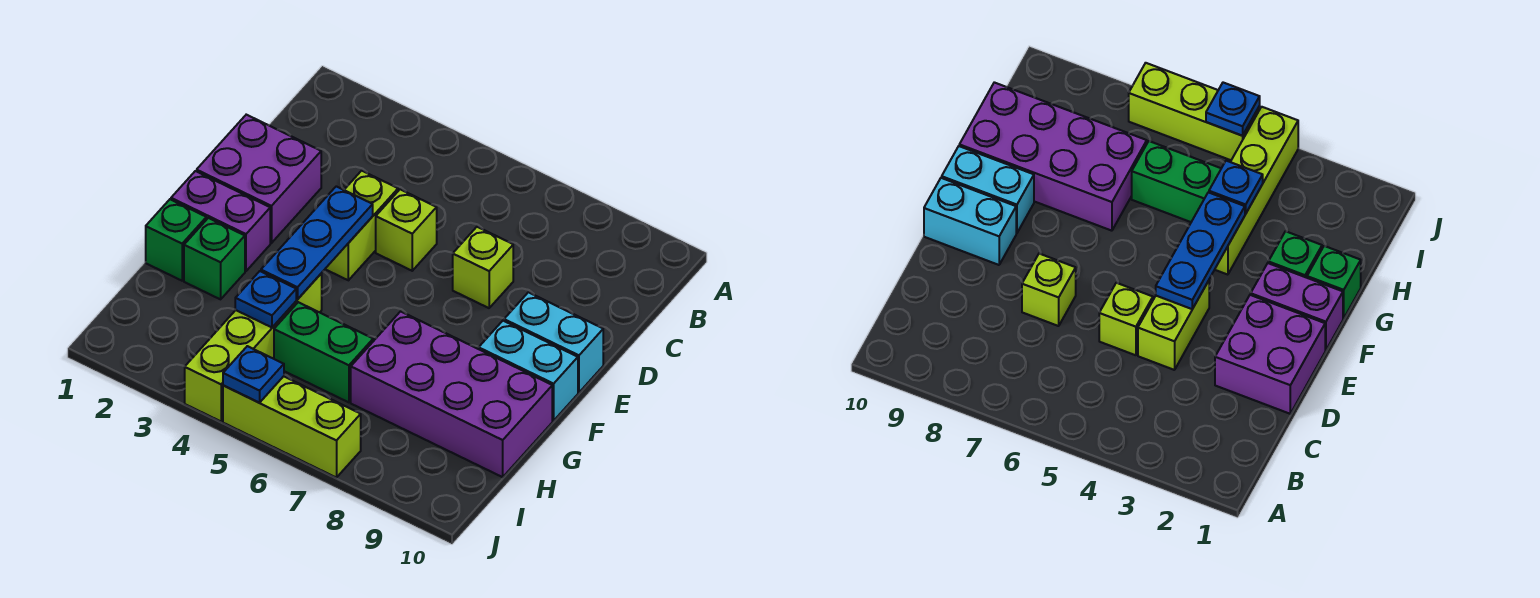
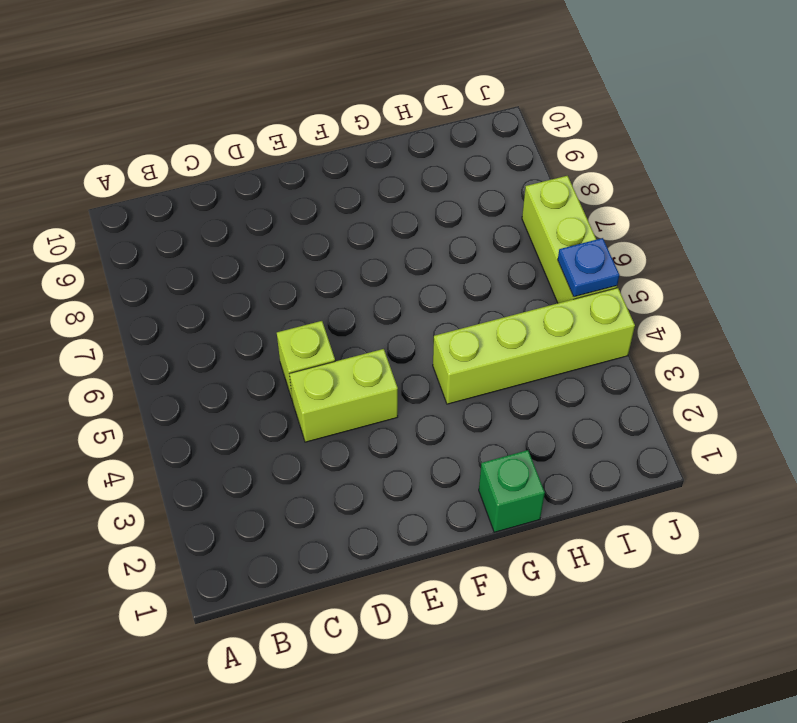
none -> purple 2x2 brick [197,115,321,243]
none -> lime 1x1 brick [453,227,513,308]
none -> cyan 1x2 brick [504,292,603,392]

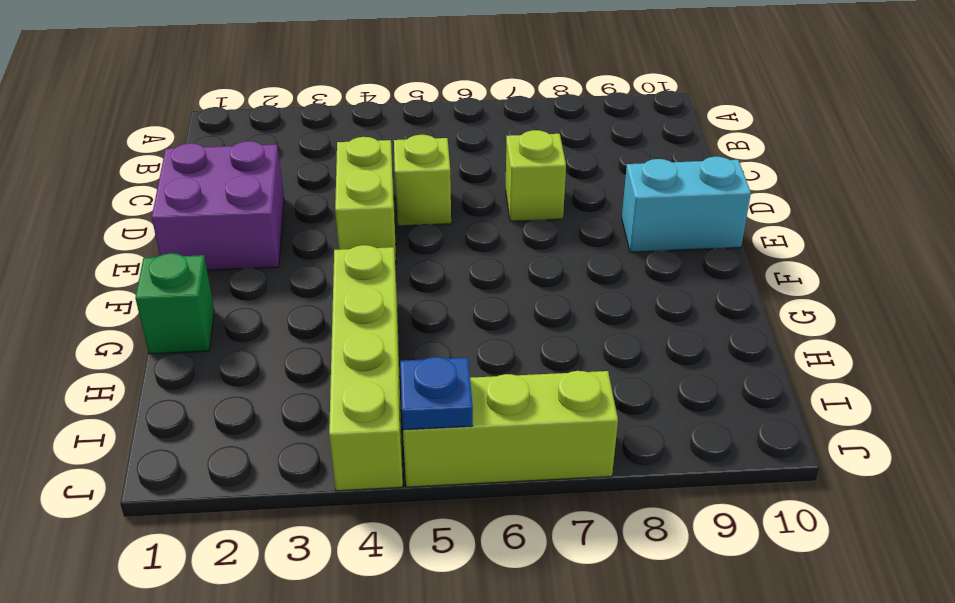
none -> purple 1x2 brick [171,171,270,271]
none -> cyan 1x2 brick [479,321,578,421]
none -> green 1x1 brick [184,218,245,299]

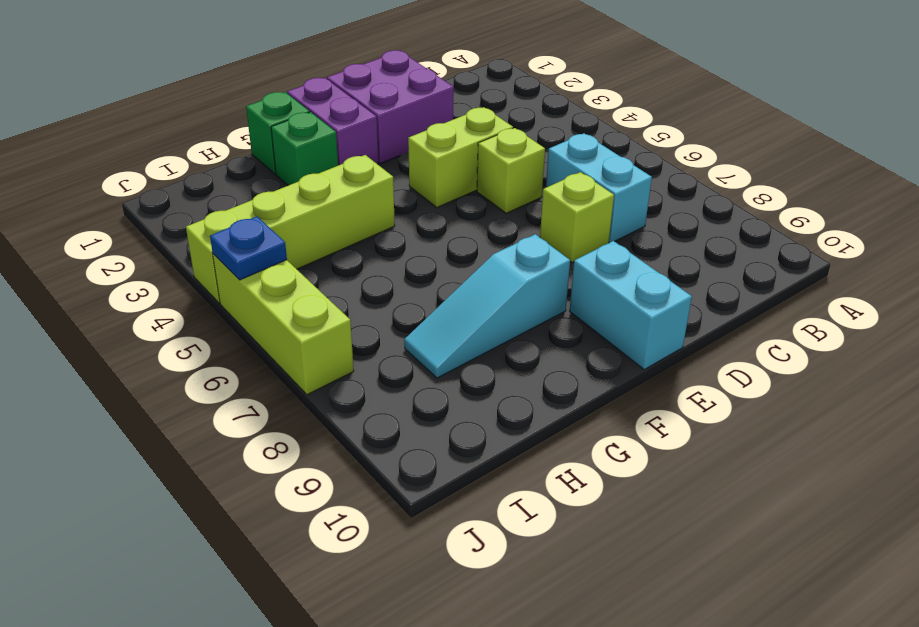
cyan 1x2 brick [546,133,652,243] -> cyan 1x2 brick moved to [479,321,578,421]
cyan 1x3 slope [404,234,570,378] -> purple 2x4 brick [351,311,552,477]
none -> green 1x2 brick [274,302,373,402]
none -> blue 1x3 plate [261,186,373,299]
none -> blue 1x1 plate [235,271,296,327]

